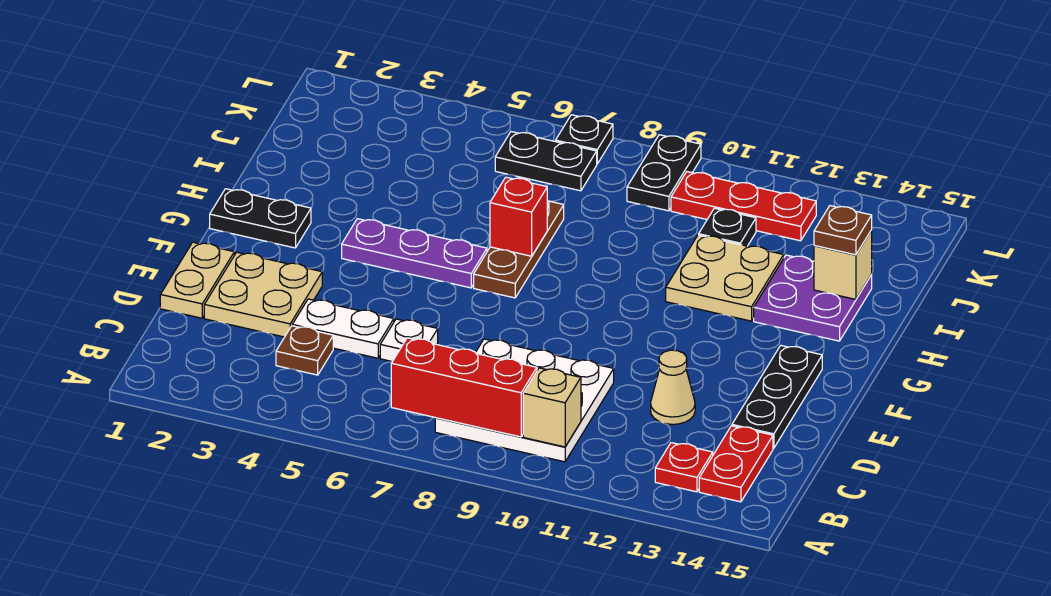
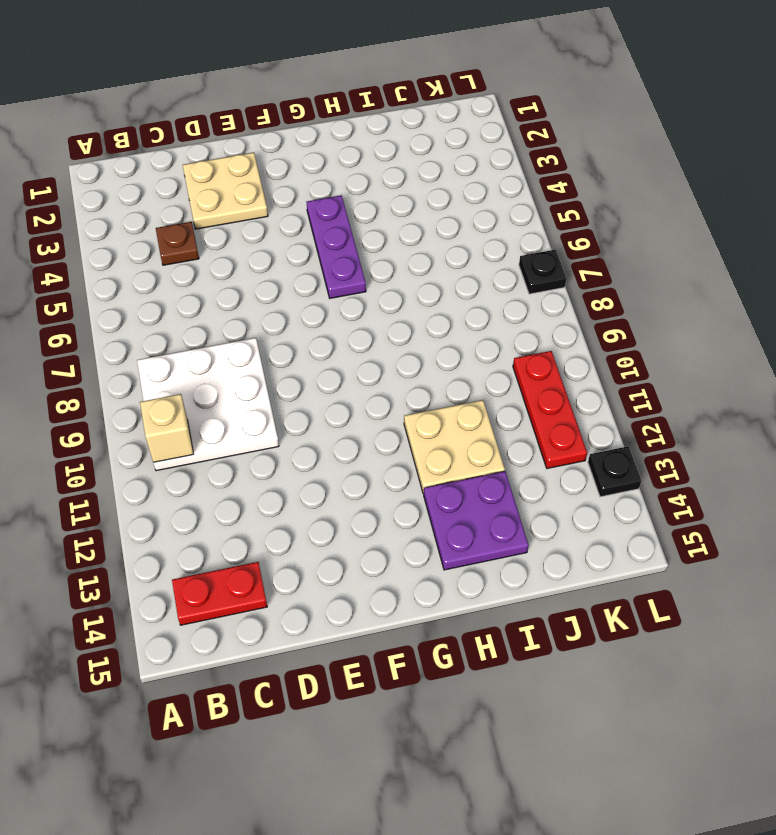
black 1x1 plate [588,446,641,497] -> black 1x1 plate moved to [699,208,756,246]
none -> red 1x1 plate [655,443,713,492]
none -> tan 1x2 plate [160,242,234,318]
none -> white 1x2 plate [292,299,394,358]

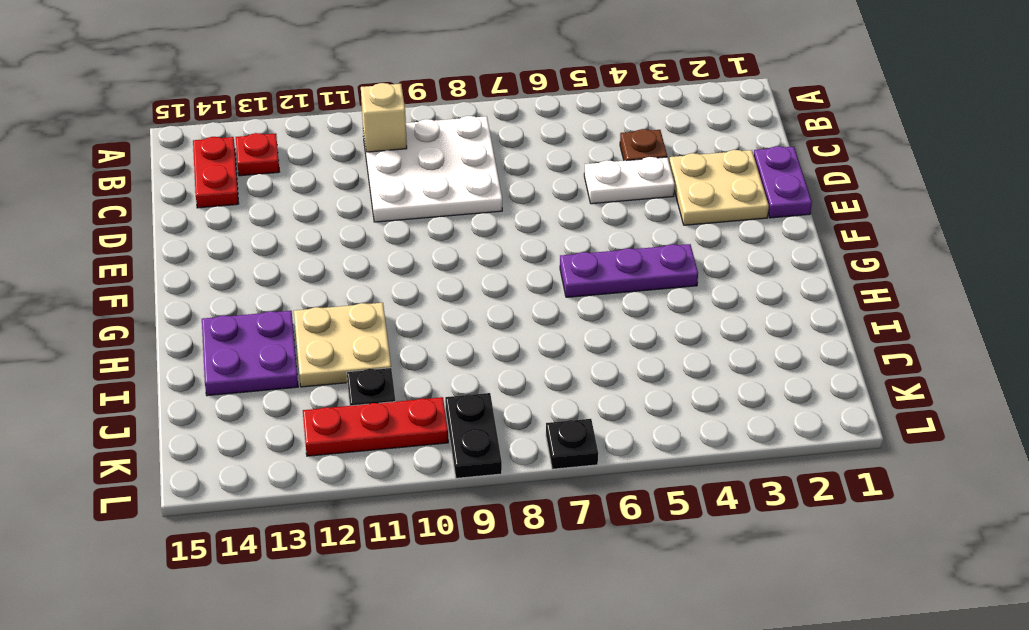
purple 1x2 plate [754,146,812,218] -> tan 1x2 plate [160,242,234,318]
none -> white 1x1 plate [380,319,438,362]
none -> tan 1x1 cone [651,350,695,424]
none -> black 1x3 plate [732,346,822,448]

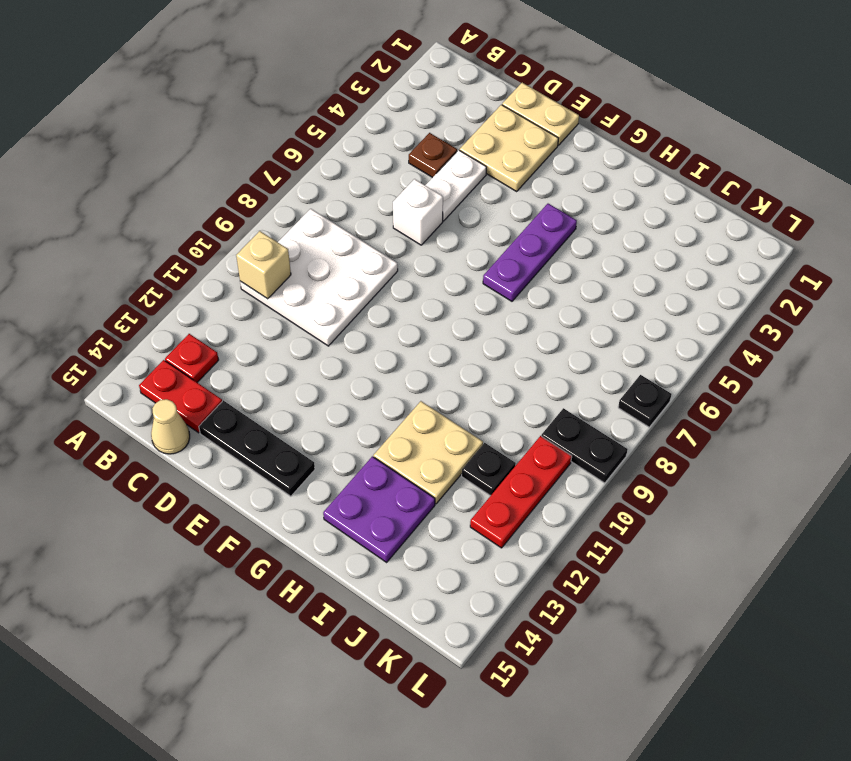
tan 1x1 cone [151,399,190,454] -> tan 1x1 cone moved to [651,350,695,424]
white 1x1 brick [393,179,443,245] -> white 1x1 plate [380,319,438,362]
none -> black 1x2 plate [210,189,311,248]
none -> brown 1x3 plate [474,201,564,298]
none -> black 1x2 plate [495,132,597,191]

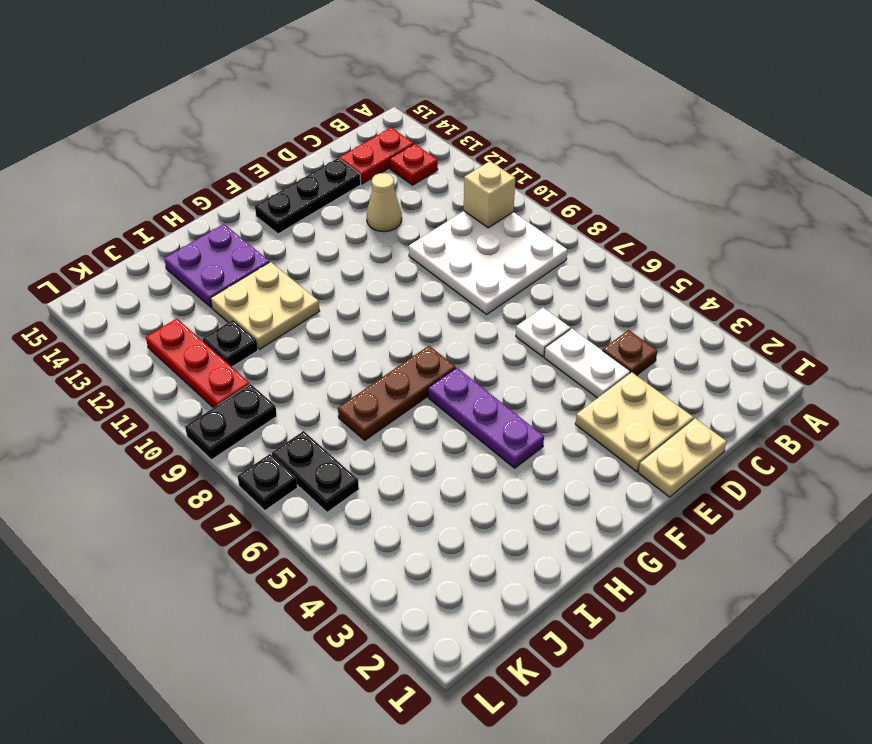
none -> black 1x2 plate [210,189,311,248]
none -> red 1x3 brick [391,338,537,437]
none -> red 1x1 brick [490,177,547,256]

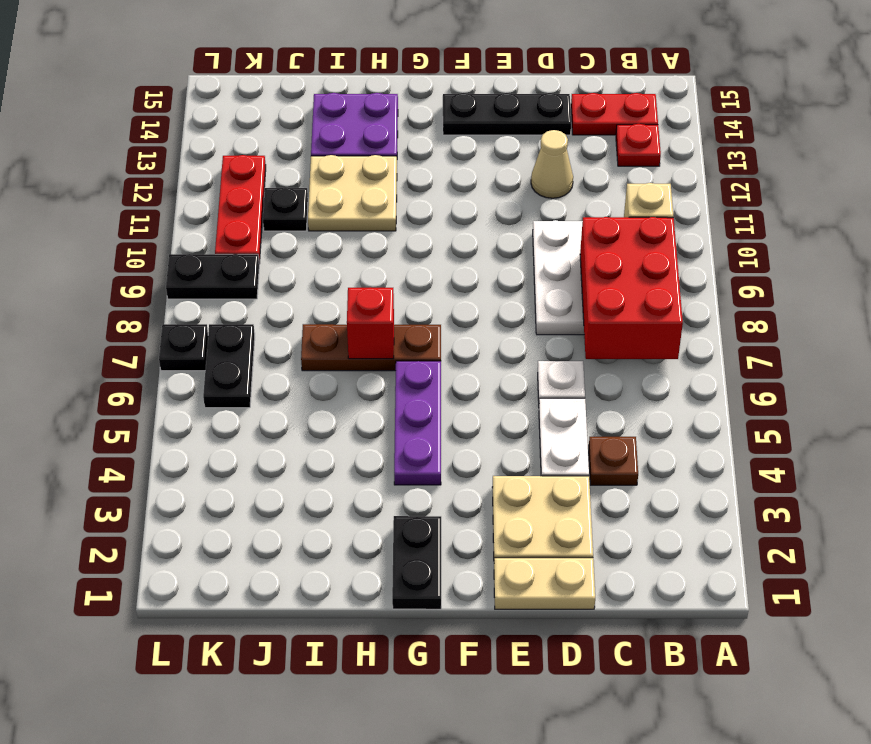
red 2x3 brick [580,217,683,359] -> red 1x3 brick [391,338,537,437]
none -> tan 1x1 brick [814,230,872,299]
none -> brown 1x1 plate [814,206,872,255]

